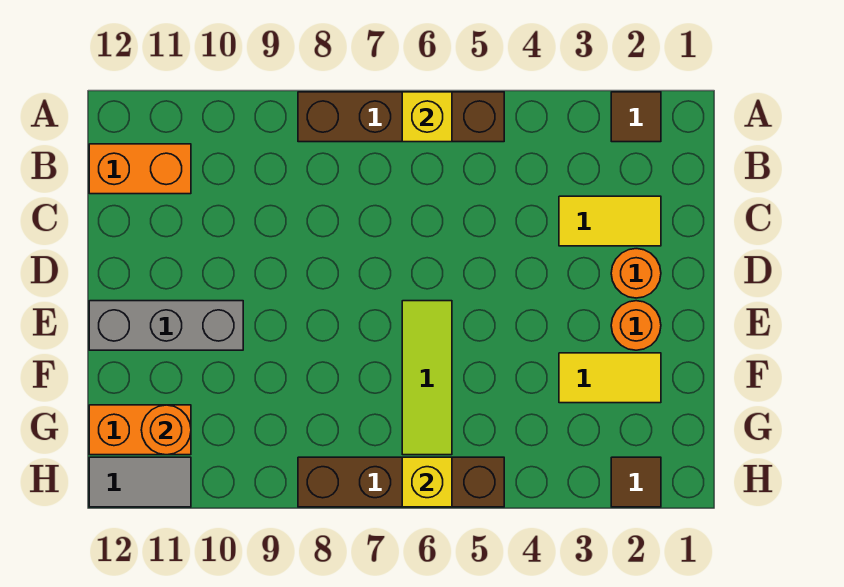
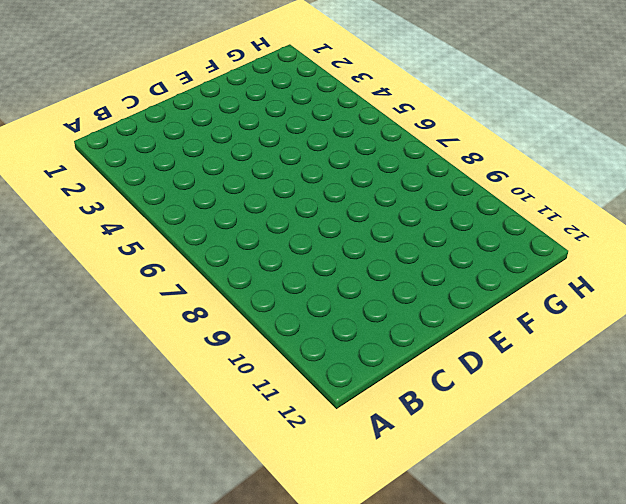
none -> brown 1x1 tile [611,92,661,142]
none -> brown 1x4 brick [298,92,504,142]
none -> orange 1x2 brick [89,144,191,194]

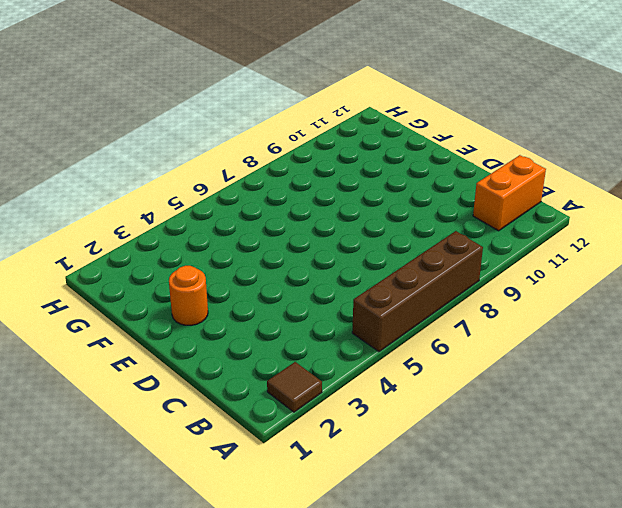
none -> yellow 1x2 tile [559,196,661,246]
none -> orange 1x1 round brick [611,249,661,298]
none -> lime 1x3 tile [402,301,452,455]

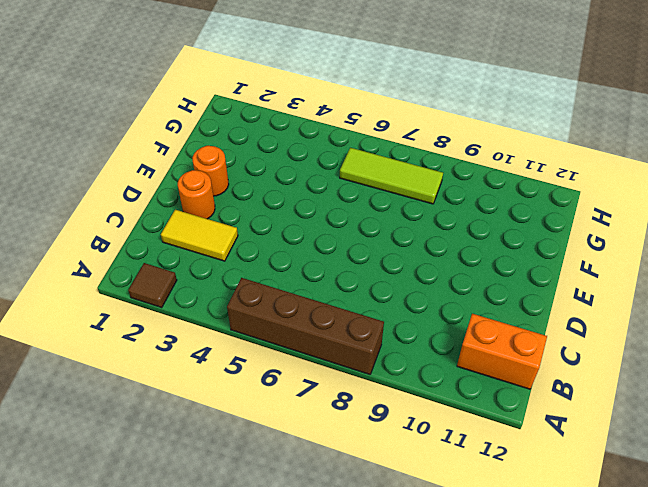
lime 1x3 tile [340,148,443,204] -> lime 1x3 tile turned to [402,301,452,455]
none -> grey 1x3 brick [89,301,243,350]
none -> yellow 1x2 tile [559,353,661,403]
none -> orange 1x2 brick [89,405,191,455]

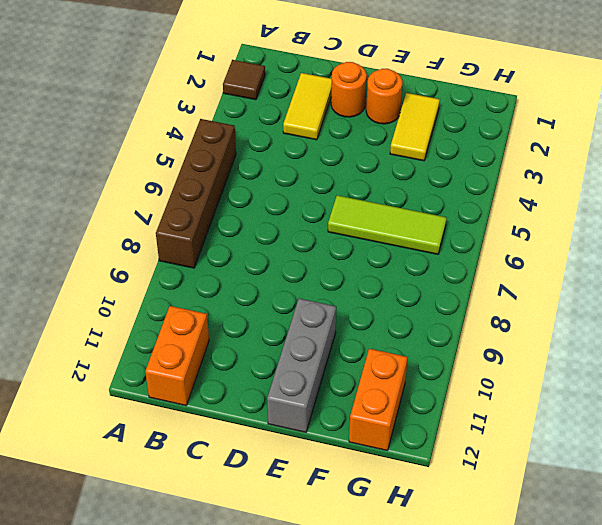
none -> brown 1x1 tile [611,457,661,507]
none -> brown 1x4 brick [298,457,504,507]
none -> grey 1x2 tile [89,457,191,507]

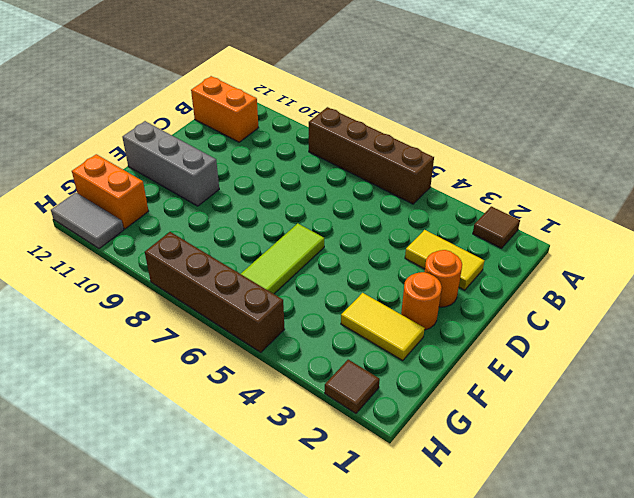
none -> yellow 1x1 brick [402,92,452,142]
none -> orange 1x1 round brick [141,405,191,455]
none -> yellow 1x1 brick [402,457,452,507]

